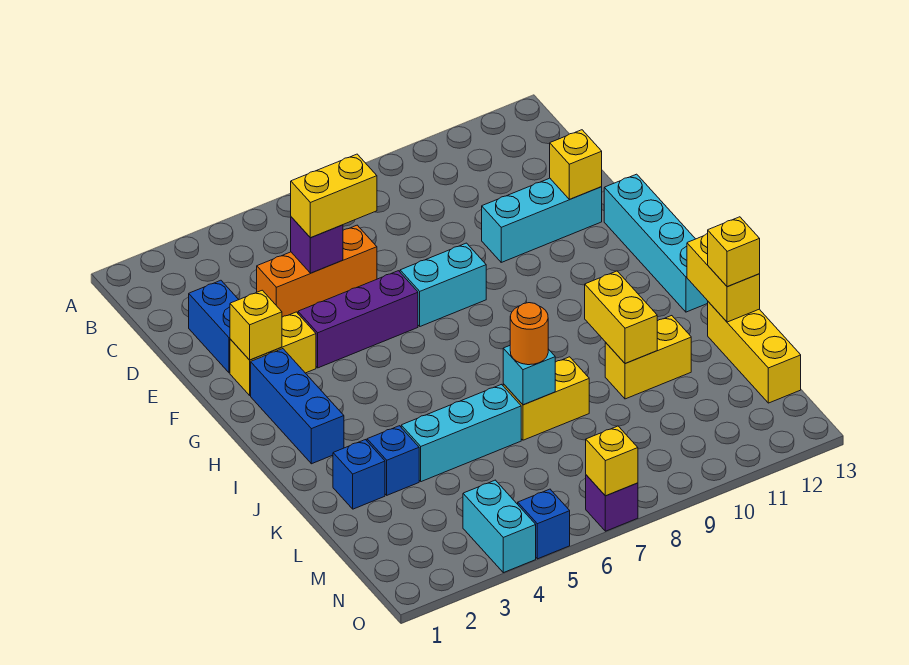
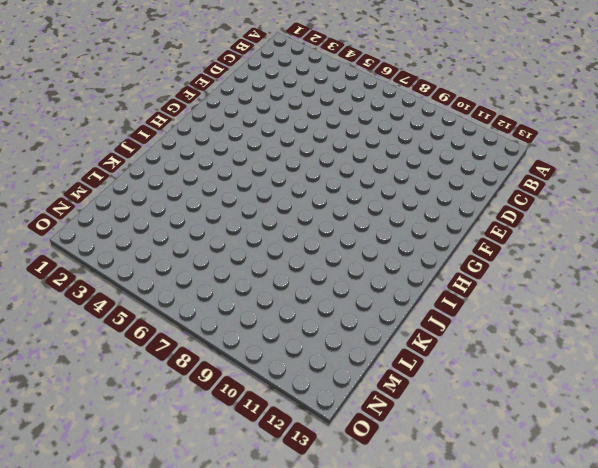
none -> blue 1x2 brick [189,280,239,373]
none -> orange 1x3 brick [257,225,377,317]
none -> cyan 1x3 brick [482,178,602,262]

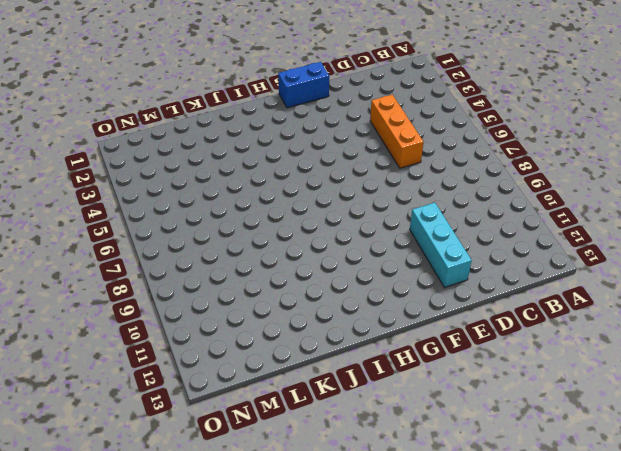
blue 1x2 brick [278,62,329,108] -> blue 1x2 brick moved to [189,280,239,373]
none -> yellow 1x2 brick [230,312,316,395]
none -> purple 1x3 brick [298,271,418,368]
none -> cyan 1x2 brick [400,243,486,326]

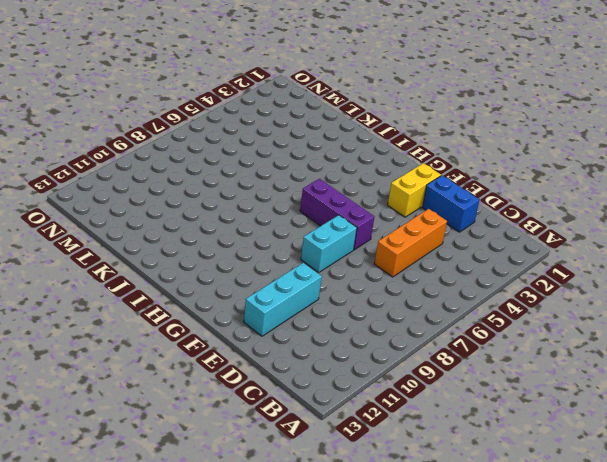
purple 1x3 brick [300,179,374,250] -> purple 1x3 brick turned to [298,271,418,368]
none -> cyan 1x4 brick [604,174,708,312]
none -> blue 1x3 brick [251,349,344,464]
none -> blue 1x1 brick [333,440,385,509]

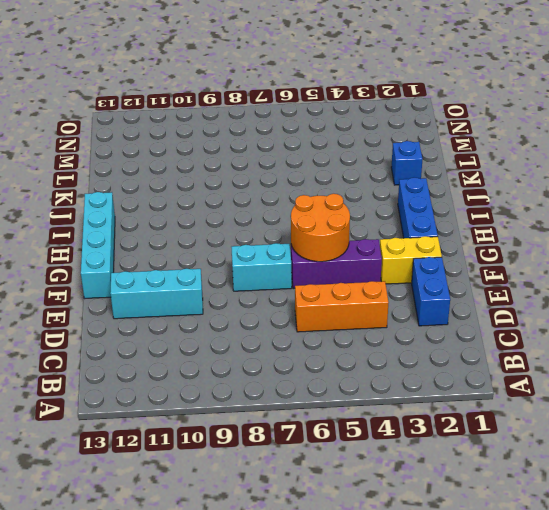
orange 2x2 round brick [291,194,350,262] -> none
none -> blue 1x1 brick [367,426,419,495]
none -> cyan 1x3 brick [401,384,521,482]
none -> yellow 1x2 brick [503,357,589,440]

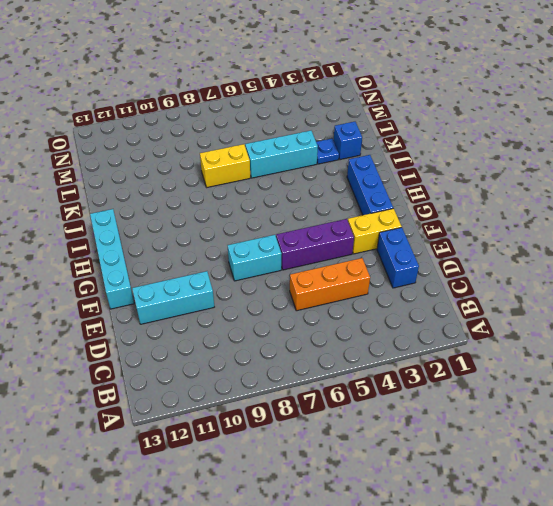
blue 1x1 plate [316,138,339,164] -> blue 1x1 brick [367,426,419,495]
none -> yellow 1x2 brick [605,316,691,399]
none -> yellow 1x3 brick [708,302,801,403]
none -> cyan 1x2 brick [463,480,536,573]

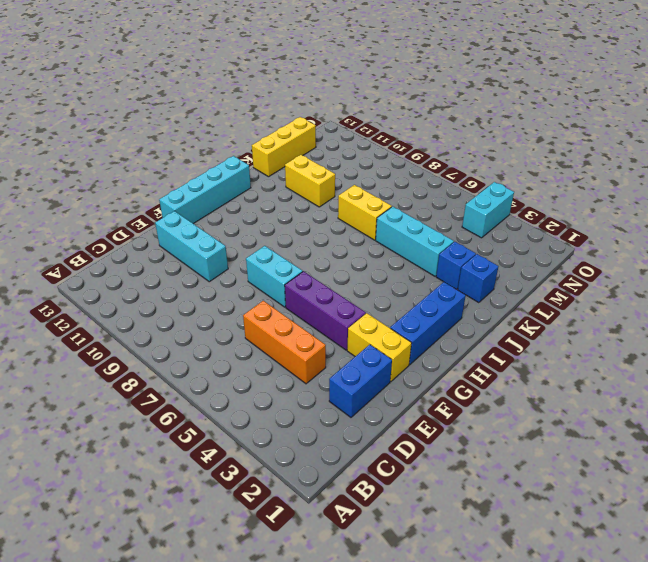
none -> blue 1x1 brick [518,489,570,559]
none -> purple 1x1 brick [586,475,638,531]
none -> purple 1x1 brick [291,217,343,273]

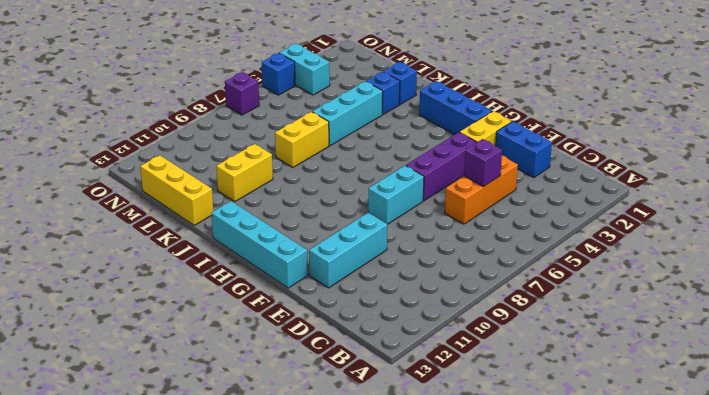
none -> yellow 1x1 brick [550,130,602,199]
none -> yellow 1x1 brick [230,290,282,360]
none -> yellow 1x2 brick [585,271,657,364]

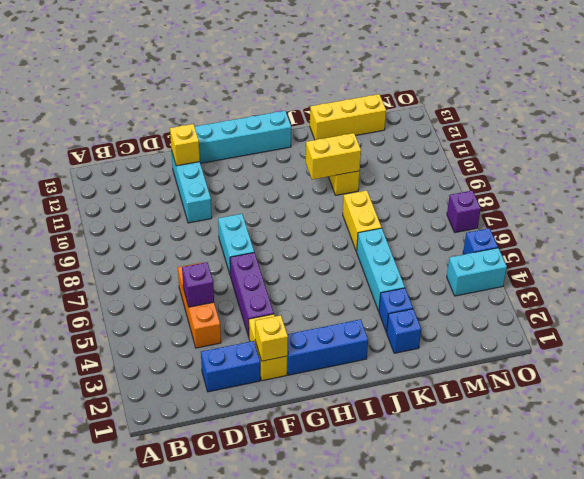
none -> yellow 1x2 brick [687,234,760,322]
none -> cyan 1x1 brick [503,346,555,405]
none -> yellow 1x1 brick [586,426,638,496]

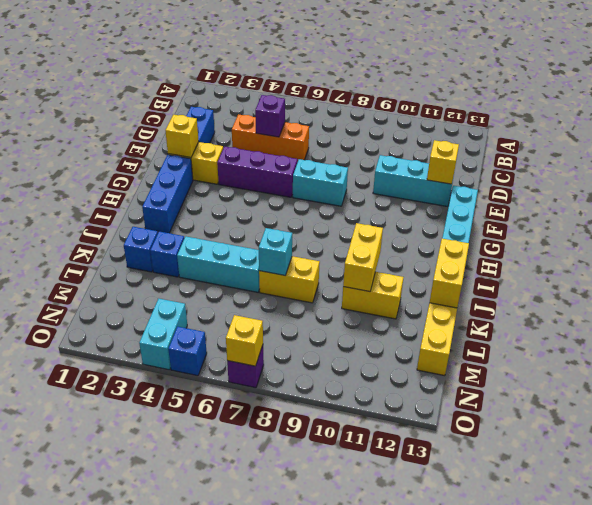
none -> yellow 1x2 brick [291,154,377,238]
none -> orange 1x1 round brick [510,303,548,365]
none -> yellow 1x1 brick [708,217,760,287]

